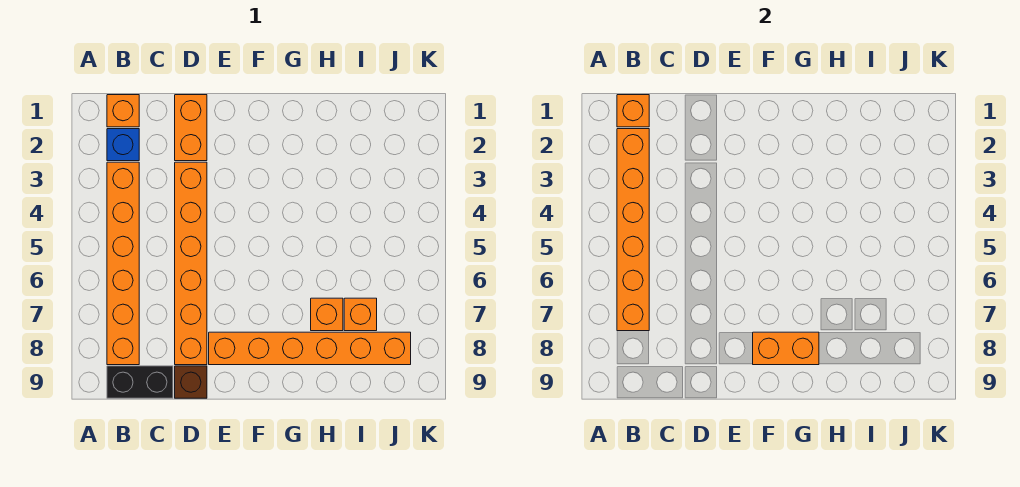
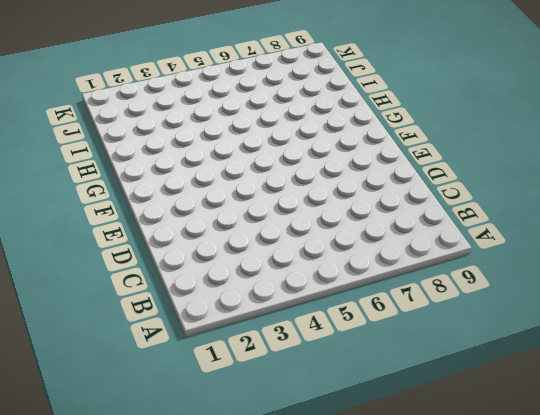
none -> orange 1x1 brick [107,95,139,127]
none -> blue 1x1 brick [107,129,139,161]
none -> orange 1x6 brick [107,162,139,365]

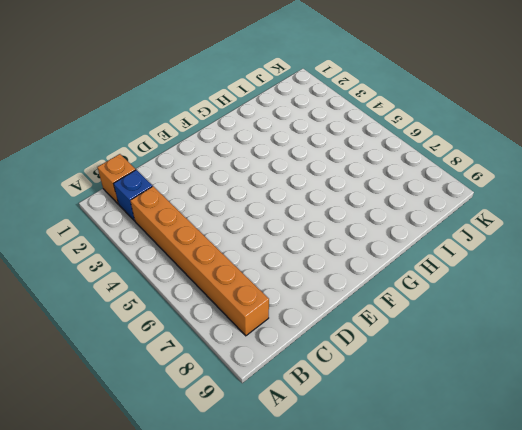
none -> black 1x2 brick [107,366,173,398]
none -> orange 1x2 brick [175,95,207,161]
none -> orange 1x6 brick [175,162,207,365]

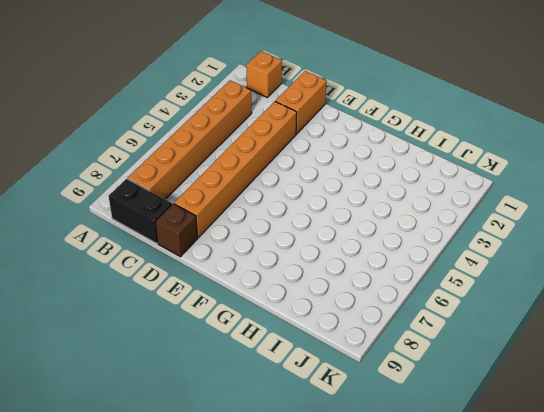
none -> blue 1x1 brick [107,129,139,161]
none -> orange 1x6 brick [209,332,411,365]
none -> orange 1x1 brick [311,298,343,331]

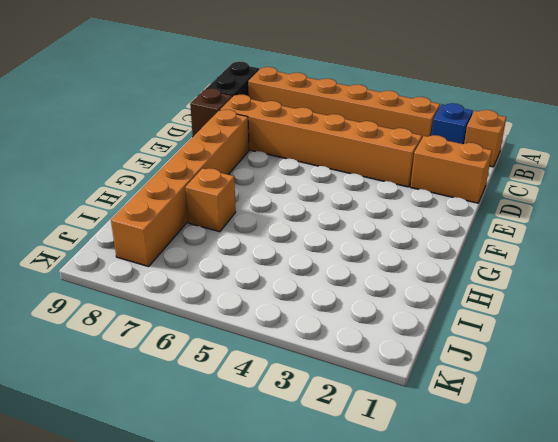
none -> orange 1x1 brick [344,298,377,331]
none -> orange 1x1 brick [617,95,649,127]
none -> orange 1x6 brick [617,129,649,331]

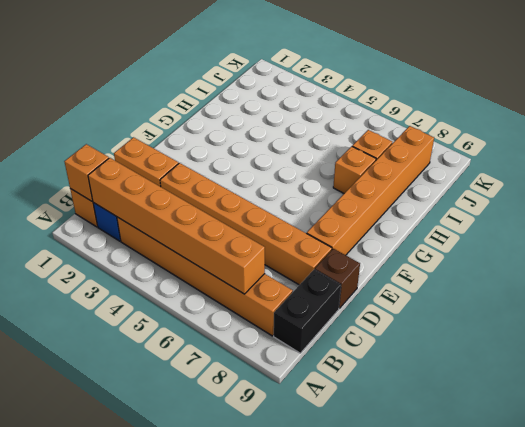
none -> orange 1x2 brick [753,332,819,365]

